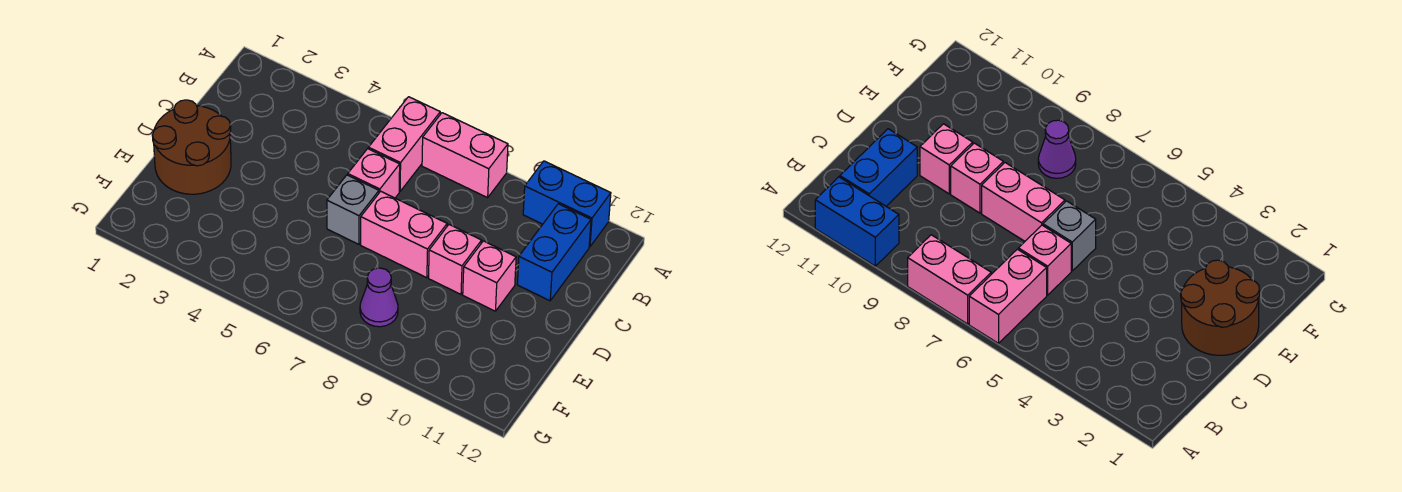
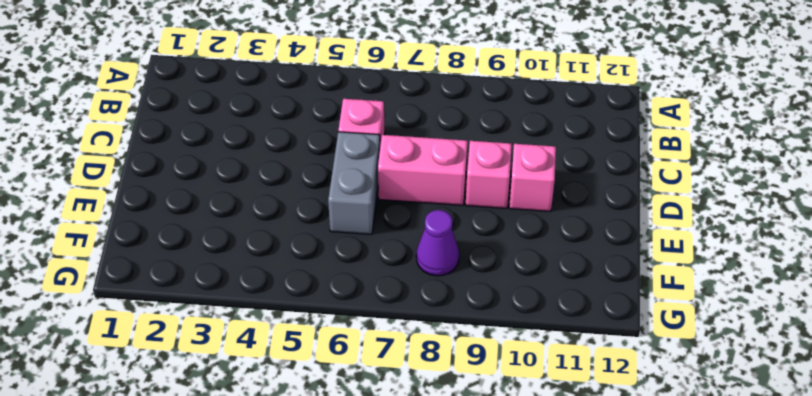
grey 1x2 brick [328,132,380,235] -> grey 1x1 brick [327,175,379,244]
none -> pink 1x2 brick [368,97,440,191]
none -> pink 1x2 brick [422,113,508,198]

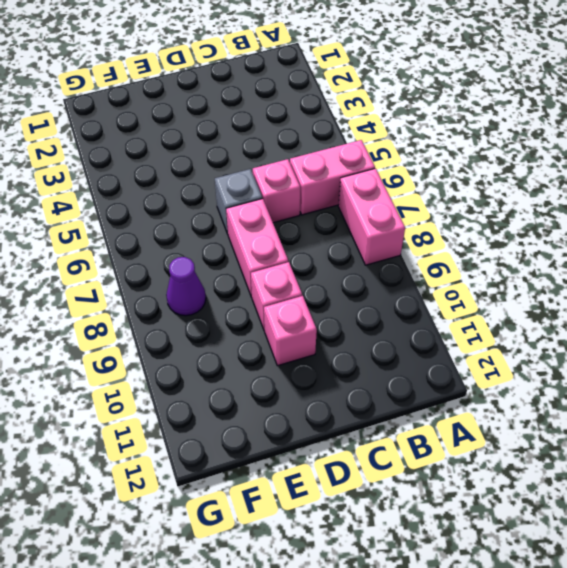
none -> blue 1x2 brick [523,161,611,247]
none -> blue 1x2 brick [517,204,591,301]

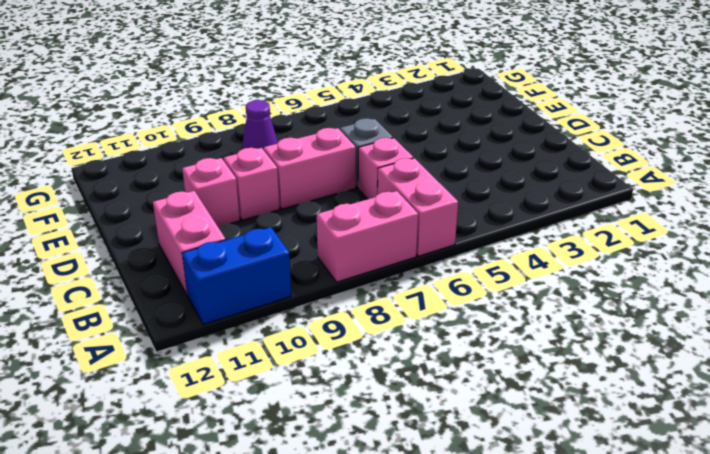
pink 1x2 brick [153,191,226,295] -> blue 1x2 brick [517,204,591,301]
none -> brown 2x2 round brick [152,100,231,194]

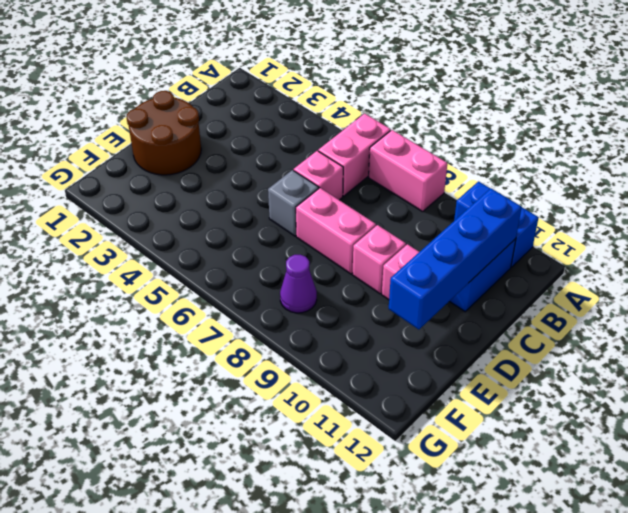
blue 1x4 brick [389,188,522,330] -> none

